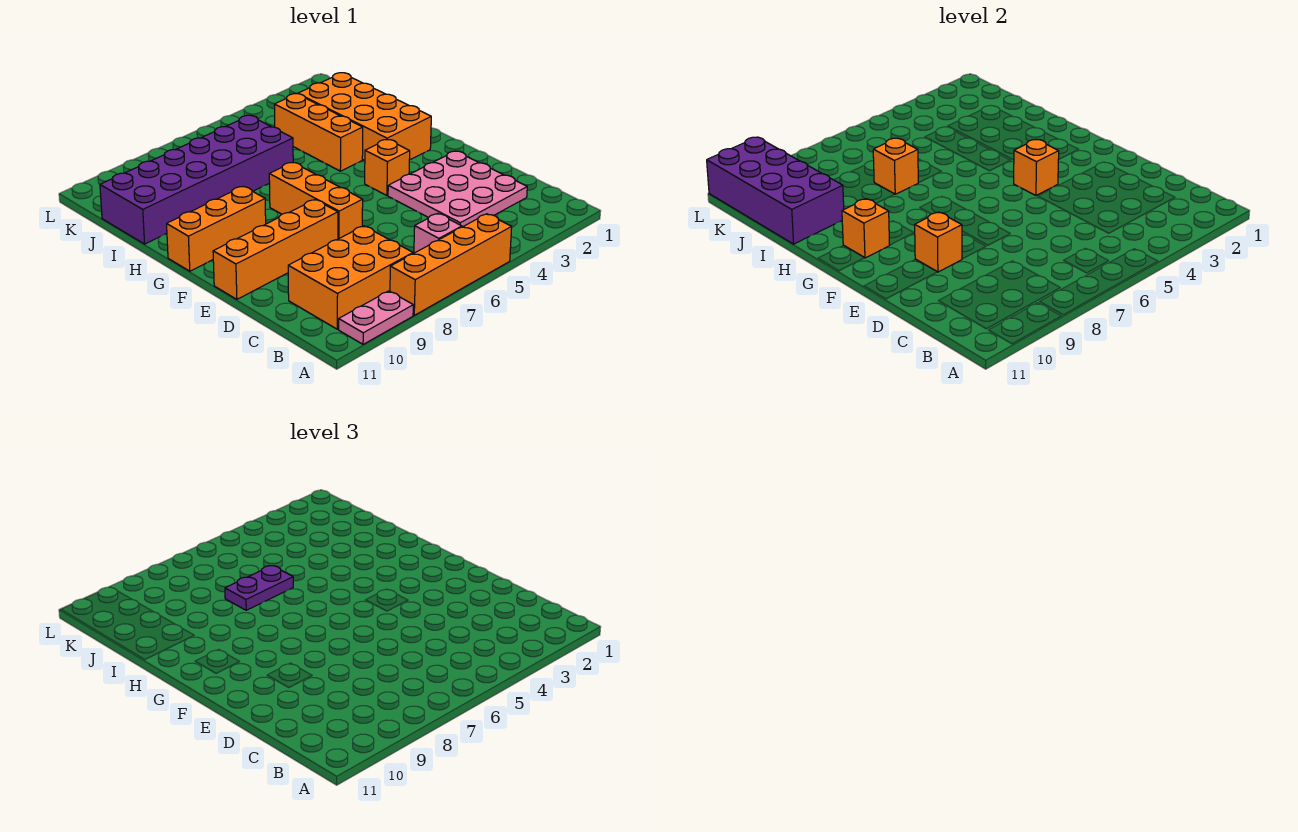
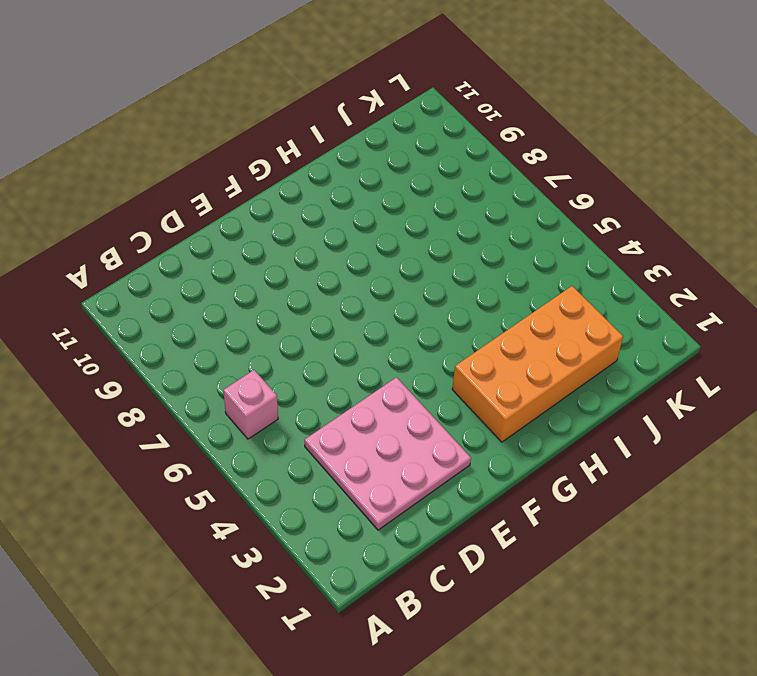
none -> orange 1x4 brick [390,214,512,315]
none -> pink 1x2 plate [339,291,413,344]
none -> orange 2x3 brick [288,226,413,329]

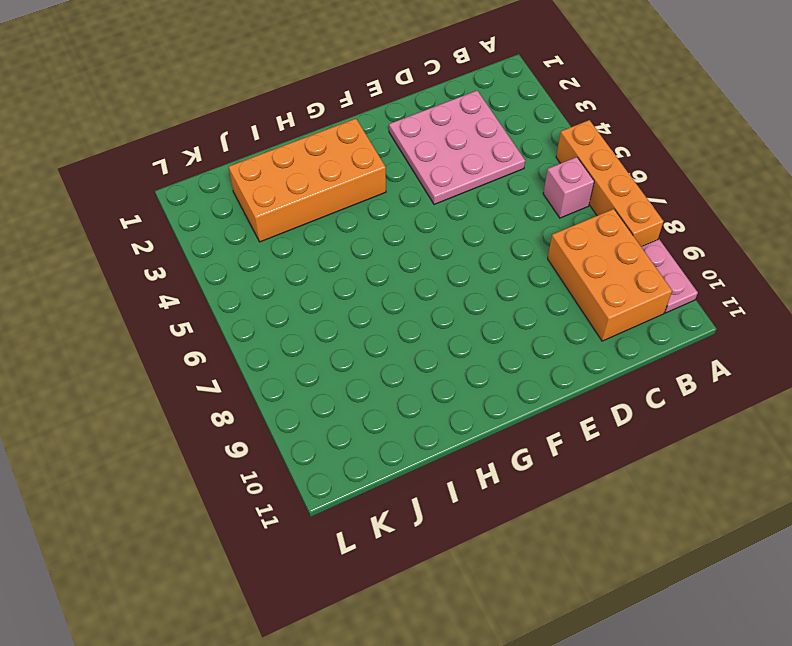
none -> orange 1x3 brick [269,162,363,239]
none -> orange 1x4 brick [213,200,338,299]
none -> orange 1x1 brick [365,140,410,196]

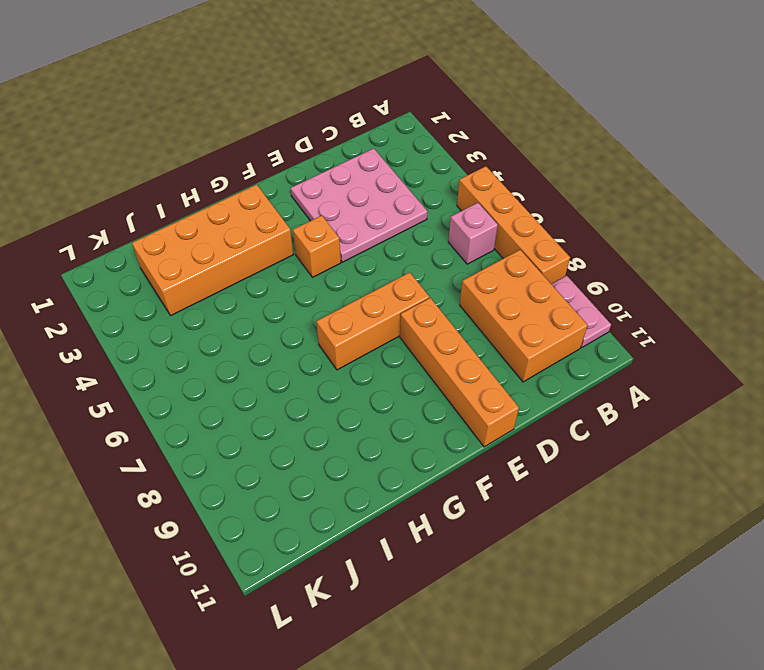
none -> orange 1x3 brick [167,187,266,271]
none -> orange 1x3 brick [274,94,363,171]
none -> purple 2x6 brick [100,115,293,244]

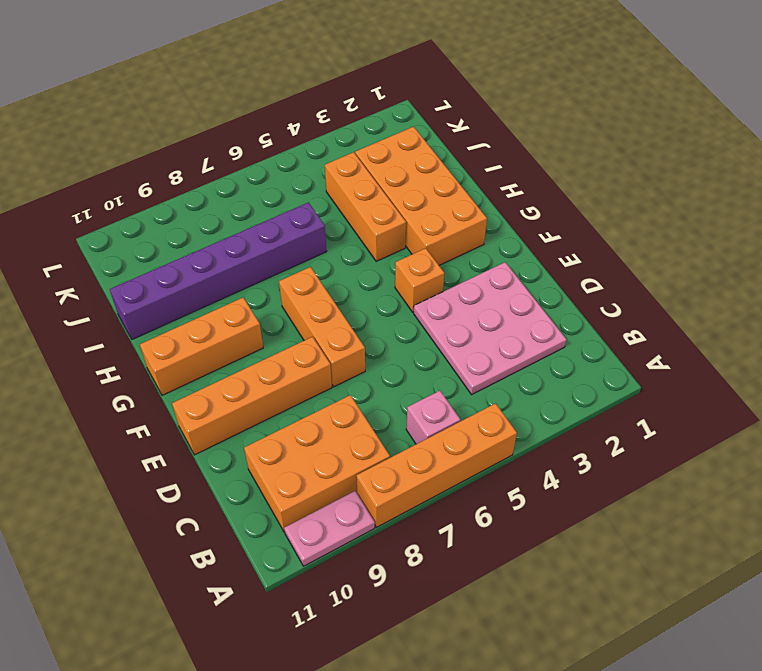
purple 1x6 brick [110,202,327,340] -> purple 2x6 brick [100,115,293,244]
none -> orange 1x1 brick [915,212,962,272]
none -> orange 1x1 brick [1014,140,1059,196]
none -> orange 1x1 brick [842,199,890,258]

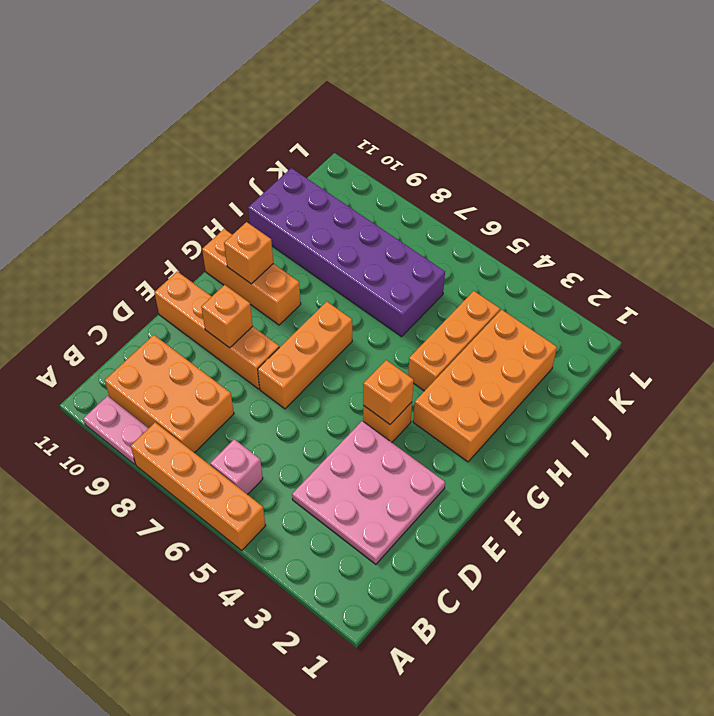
none -> orange 1x1 brick [873,138,918,194]
none -> purple 2x4 brick [707,137,844,244]
none -> purple 1x2 plate [225,566,293,610]

